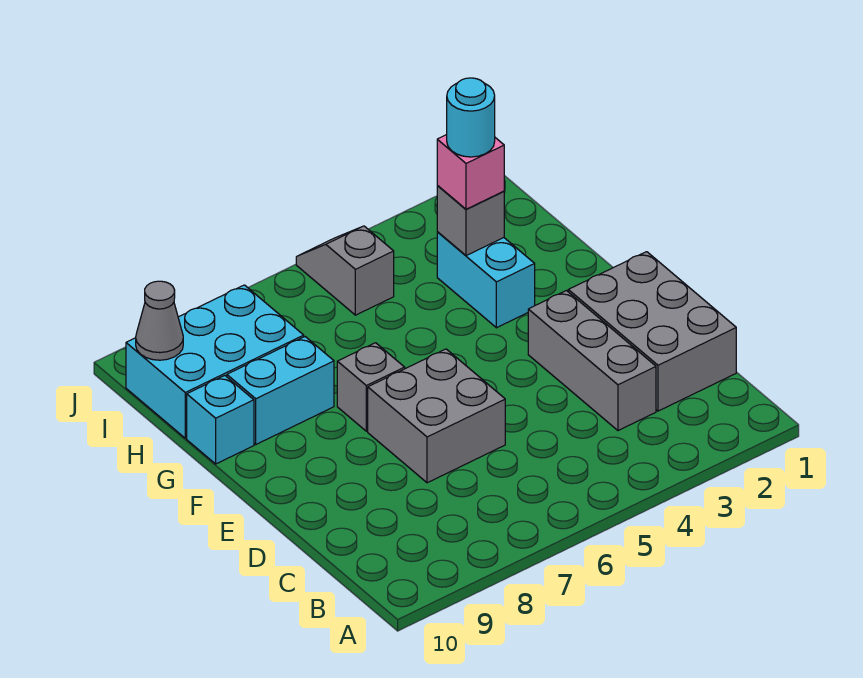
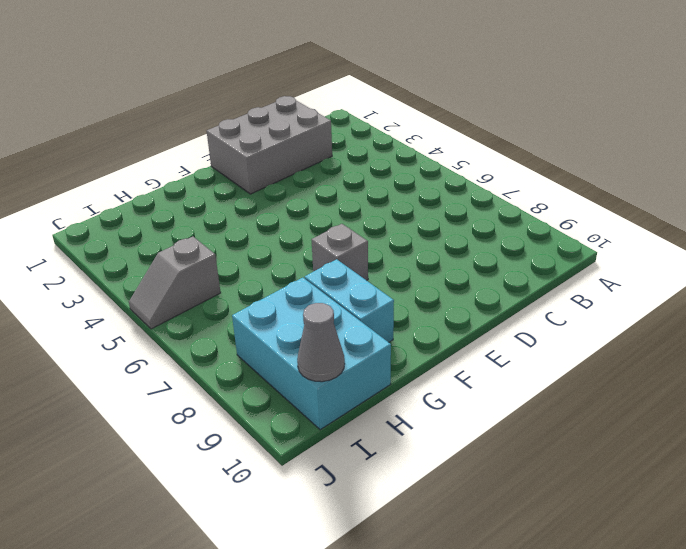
none -> grey 1x3 brick [528,291,656,431]
none -> grey 2x2 brick [368,349,505,483]
none -> cyan 1x2 brick [437,232,535,328]

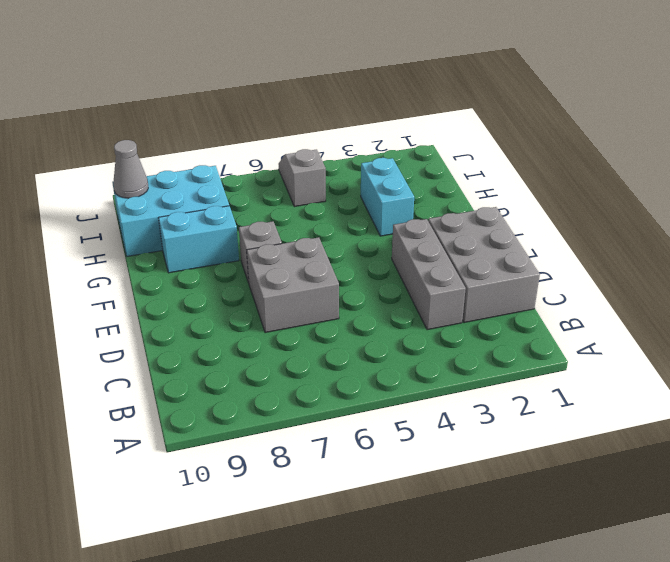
none -> cyan 1x1 brick [187,376,254,464]
none -> grey 1x1 brick [437,186,504,256]
none -> pink 1x1 brick [437,135,504,209]

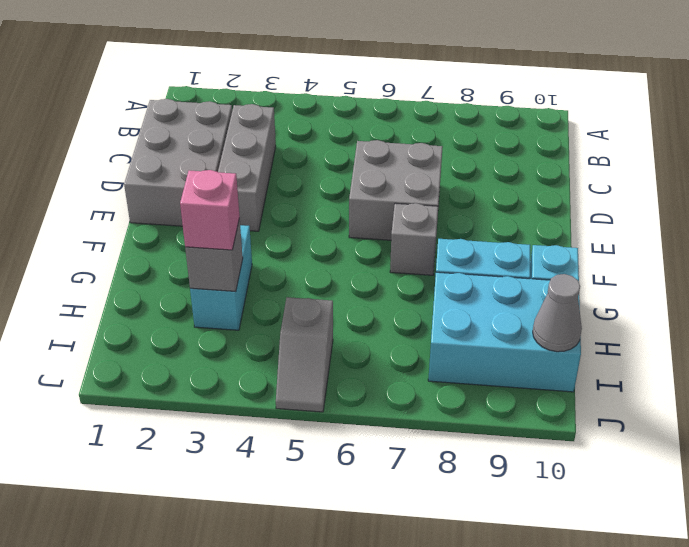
none -> cyan 1x1 round brick [447,78,495,157]

